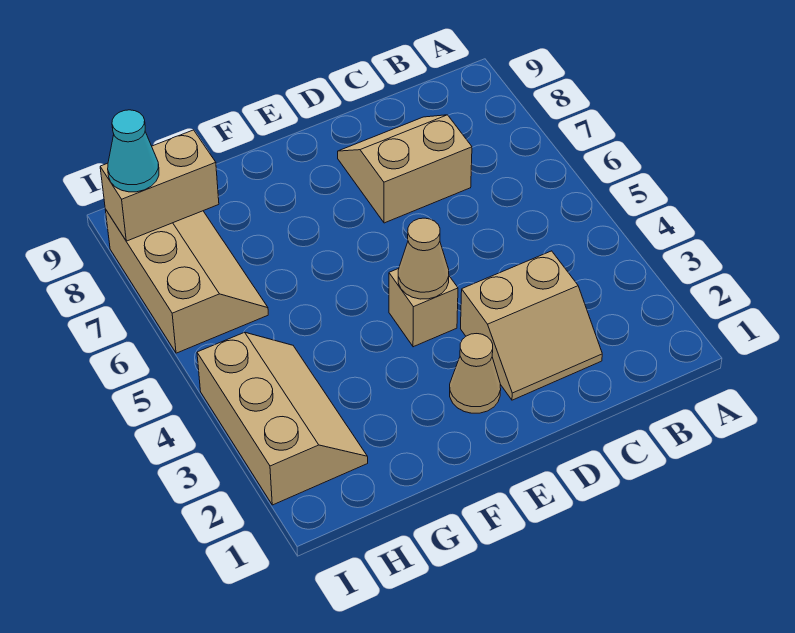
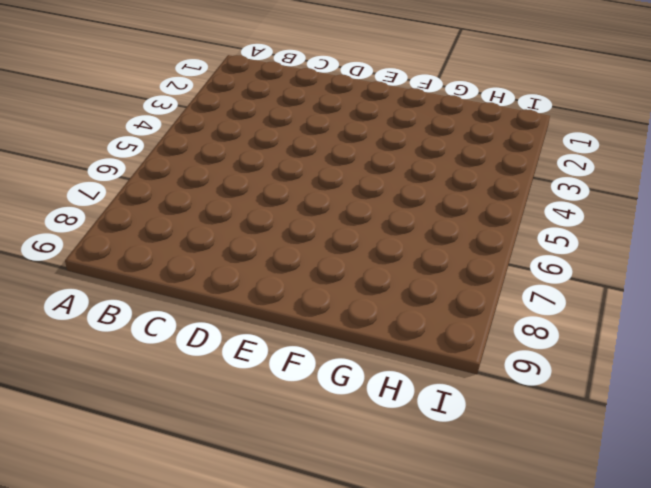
none -> tan 2x2 slope [461,251,602,400]
none -> tan 2x2 slope [338,115,472,223]

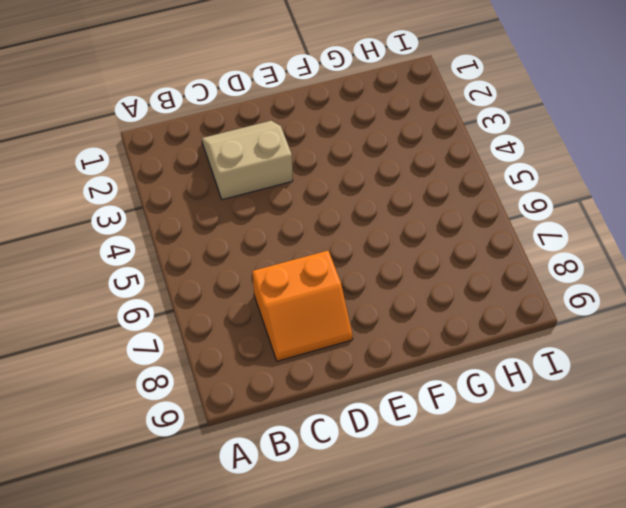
orange 2x2 slope [252,251,353,361] -> tan 2x2 slope [338,115,472,223]
none -> tan 1x1 cone [450,334,501,413]
none -> tan 1x1 brick [389,268,458,347]

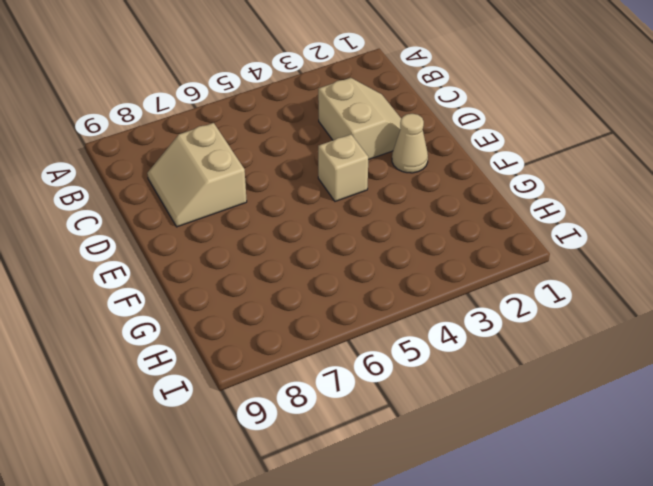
none -> tan 2x3 slope [197,332,368,505]
none -> tan 2x3 slope [105,209,268,353]

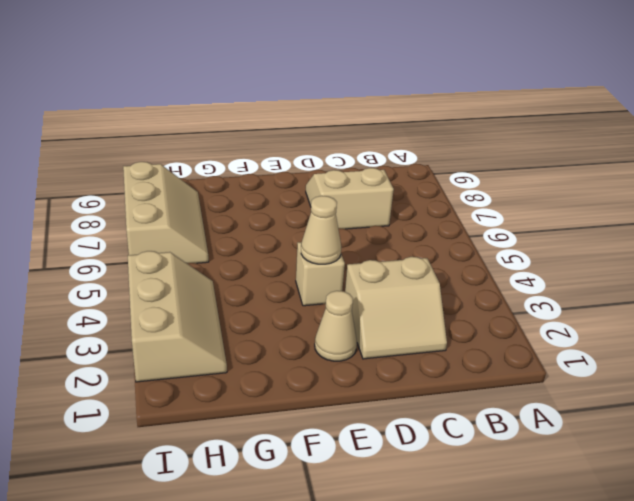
none -> tan 1x2 brick [100,130,219,241]
none -> cyan 1x1 cone [108,110,159,192]

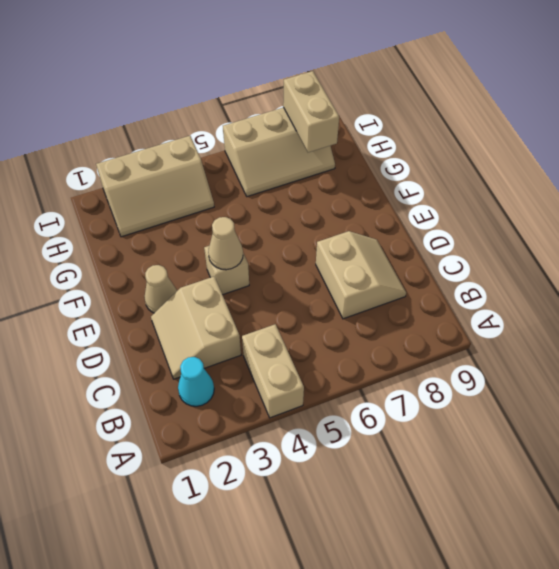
tan 1x2 brick [242,324,304,418] -> none
cyan 1x1 cone [178,357,214,406] -> cyan 1x1 cone moved to [108,110,159,192]

